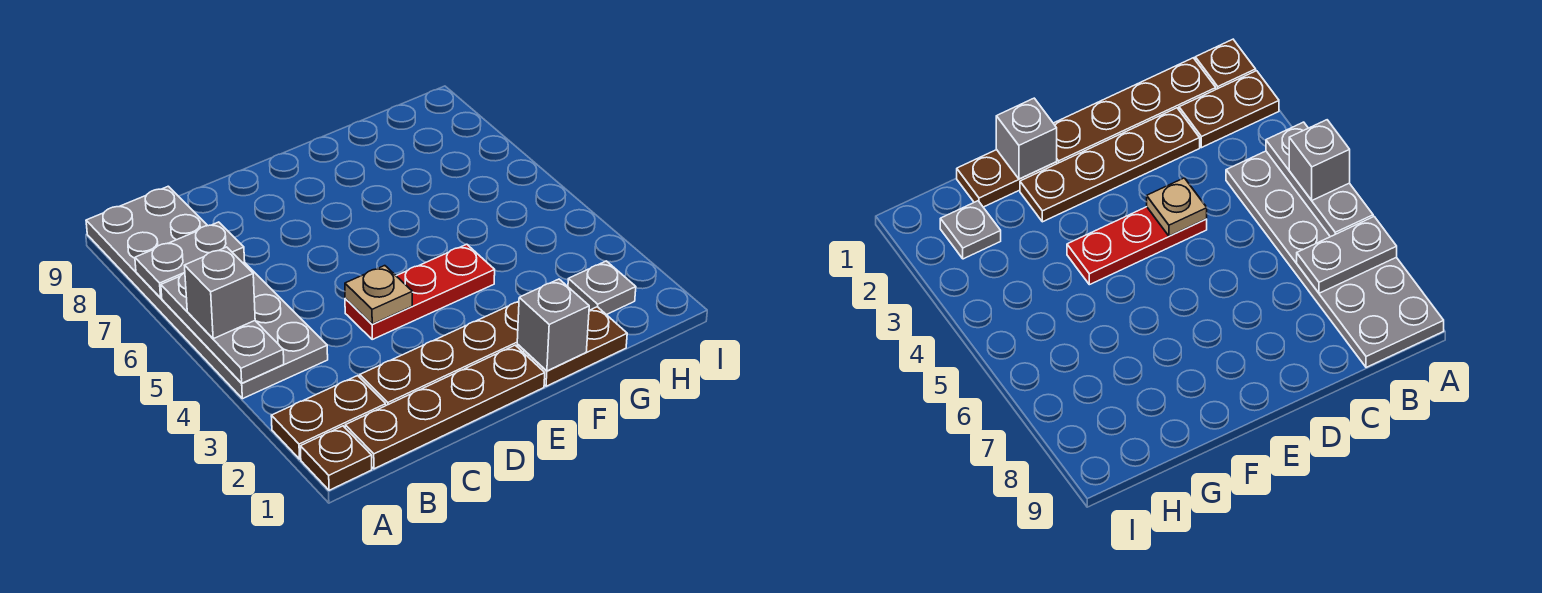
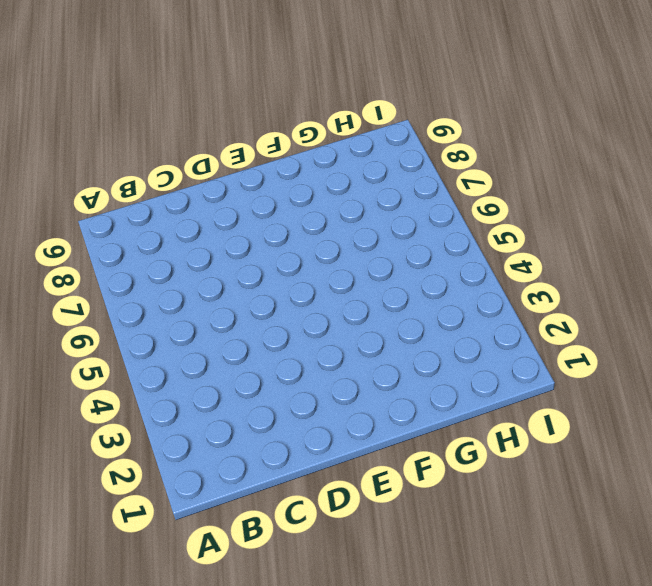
none -> brown 1x1 plate [300,426,372,490]
none -> brown 1x2 plate [271,376,386,459]
none -> grey 2x6 plate [86,186,328,399]

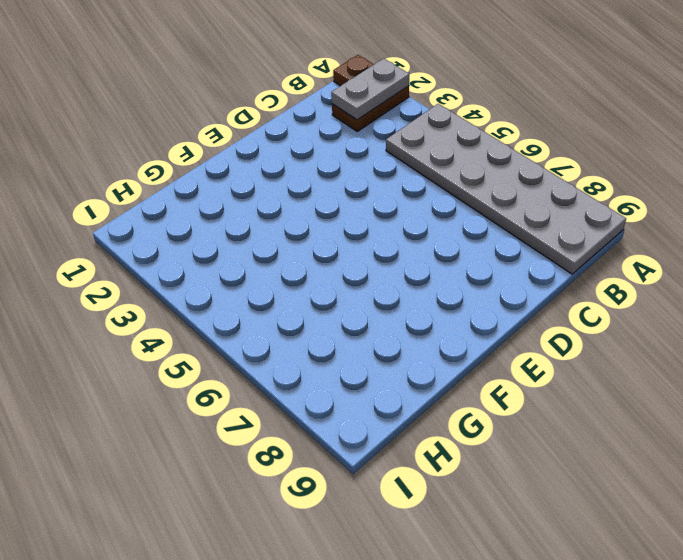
grey 1x2 plate [331,59,409,120] -> grey 1x2 plate moved to [135,222,245,298]
none -> brown 1x4 plate [345,345,545,469]
none -> brown 1x4 plate [360,301,519,405]
none -> red 1x3 plate [345,244,495,339]

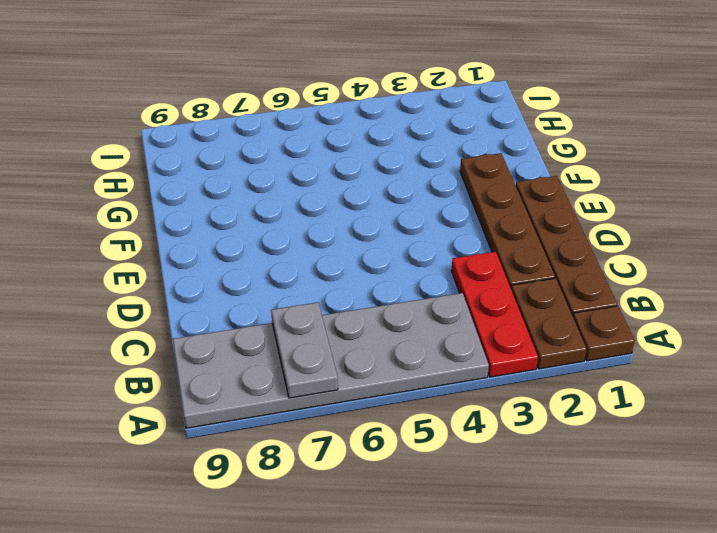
red 1x3 plate [451,252,538,377] -> red 1x3 plate moved to [345,244,495,339]
none -> brown 1x2 plate [517,307,627,386]
none -> grey 1x1 plate [568,261,636,315]
none -> grey 1x3 plate [161,273,284,383]

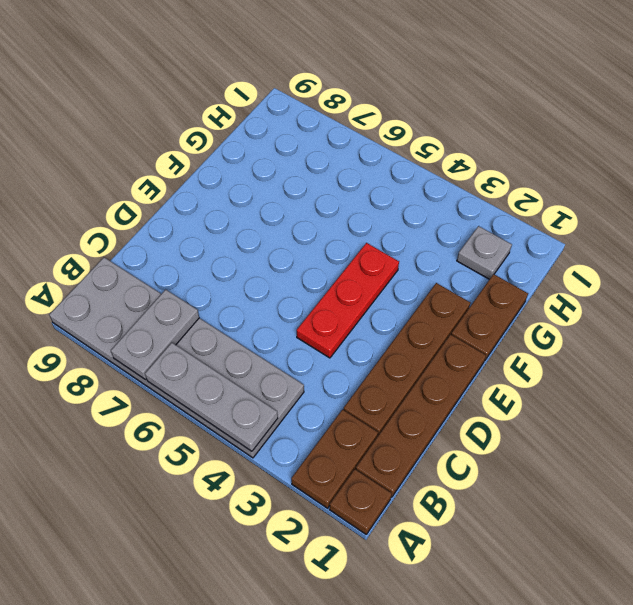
none -> tan 1x1 plate [345,266,412,324]
none -> grey 1x1 brick [517,279,589,371]
none -> grey 1x1 brick [184,247,255,339]

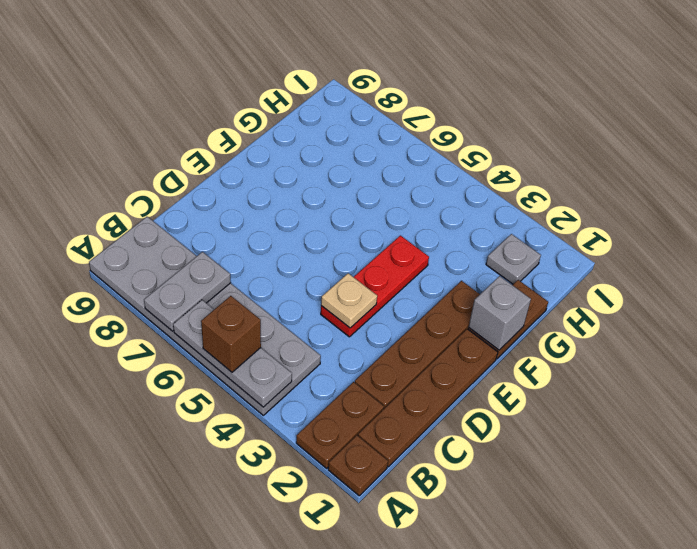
brown 1x1 brick [201,296,261,372] -> grey 1x1 brick [184,247,255,339]

